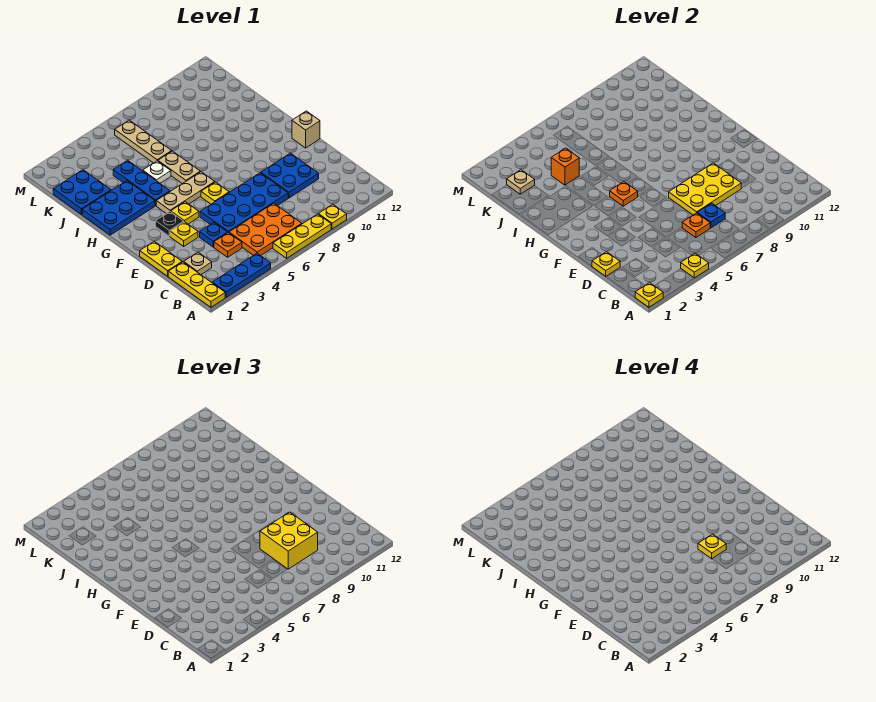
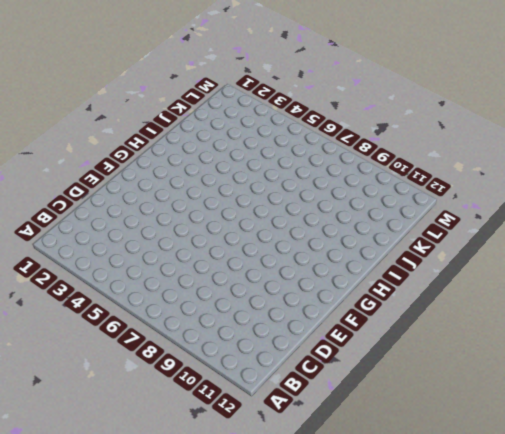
none -> yellow 1x3 plate [168,262,225,307]
none -> blue 1x3 plate [212,253,271,298]
none -> yellow 1x3 plate [273,214,331,258]
none -> yellow 1x1 plate [318,204,347,229]

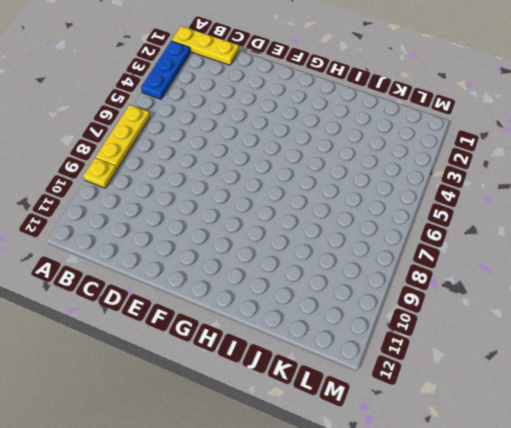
none -> orange 2x3 plate [229,203,302,256]
none -> tan 1x1 plate [184,252,212,275]
none -> orange 1x1 plate [214,233,242,257]
none -> yellow 1x2 plate [140,242,182,276]

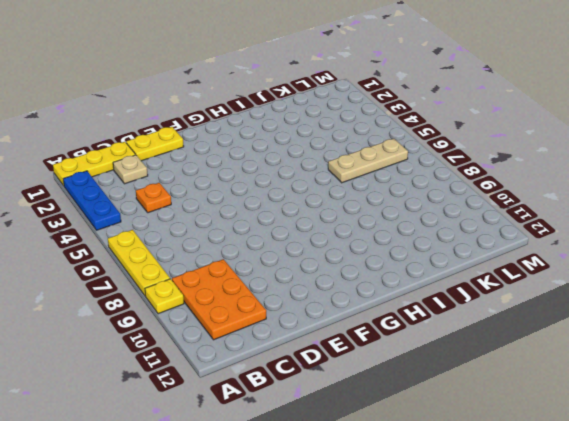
orange 2x3 plate [172,259,266,340] -> orange 2x3 plate moved to [229,203,302,256]
none -> blue 1x1 plate [200,222,228,247]
none -> blue 2x4 plate [200,173,288,233]
none -> blue 2x2 plate [261,153,319,198]
none -> yellow 1x1 plate [170,222,198,246]

